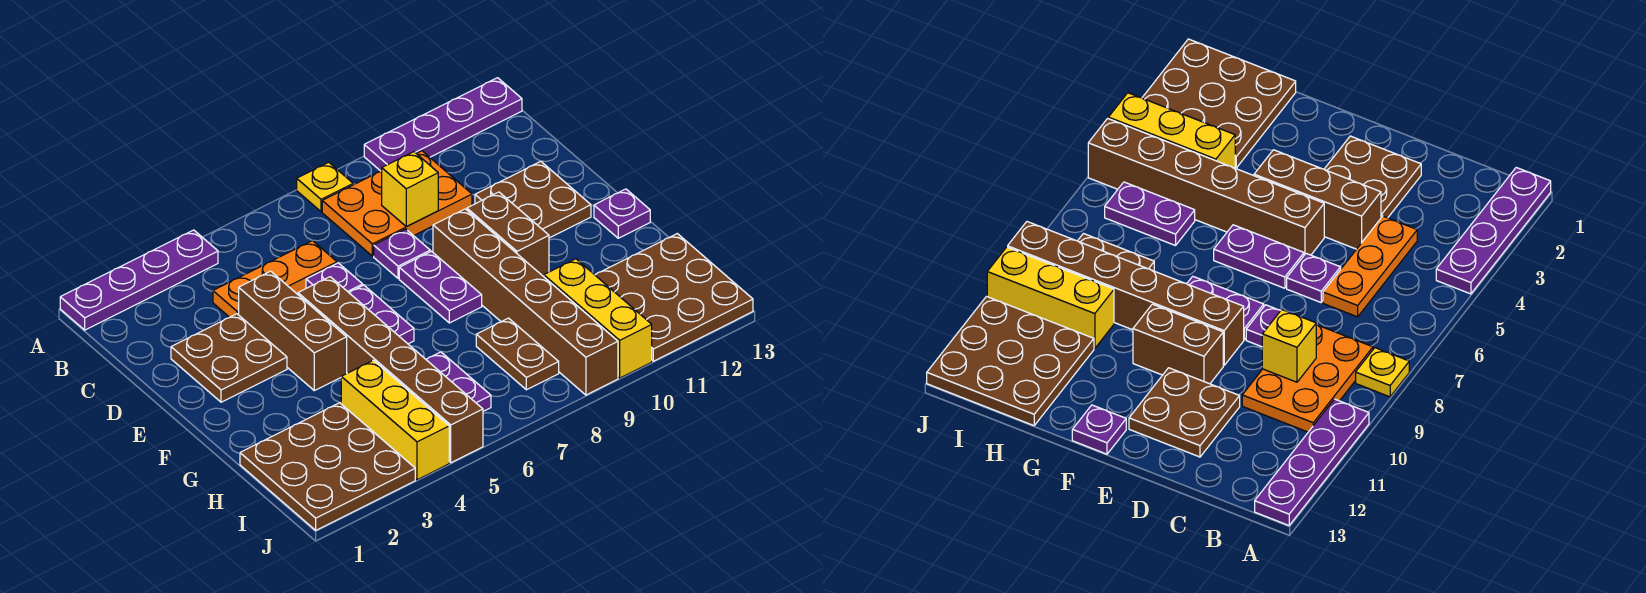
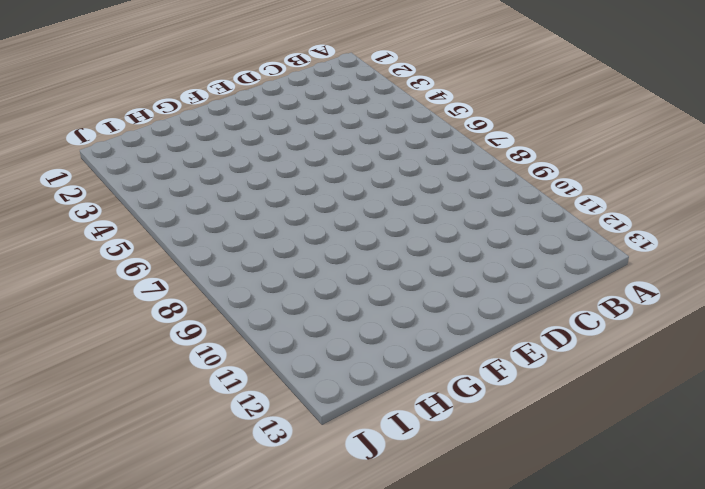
none -> purple 1x4 plate [60,230,218,330]
none -> yellow 1x1 plate [297,162,353,212]
none -> purple 1x4 plate [364,78,522,171]

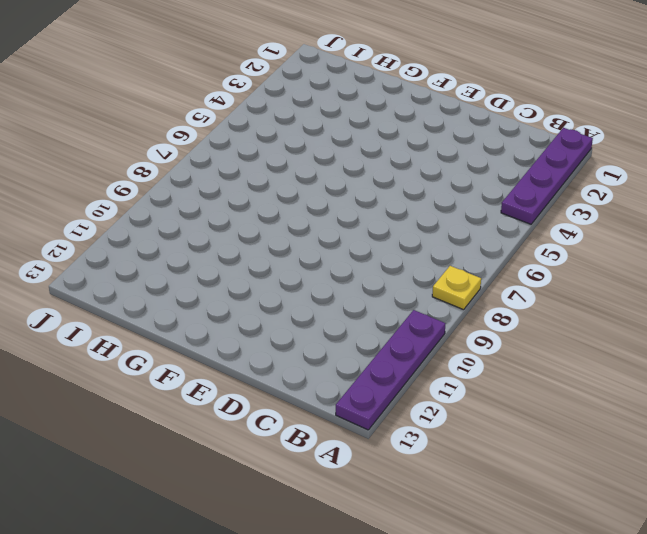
none -> orange 2x3 plate [322,151,472,256]
none -> orange 1x3 plate [213,241,337,317]
none -> brown 2x2 plate [171,314,287,402]

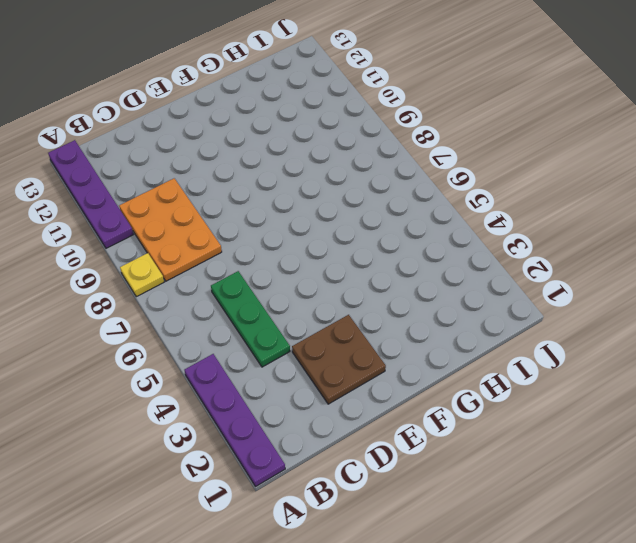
green 1x3 plate [211,271,290,367] -> orange 1x3 plate [213,241,337,317]
none -> brown 1x3 brick [239,271,347,391]
none -> purple 1x1 plate [306,263,363,292]
none -> purple 1x1 plate [374,229,430,278]

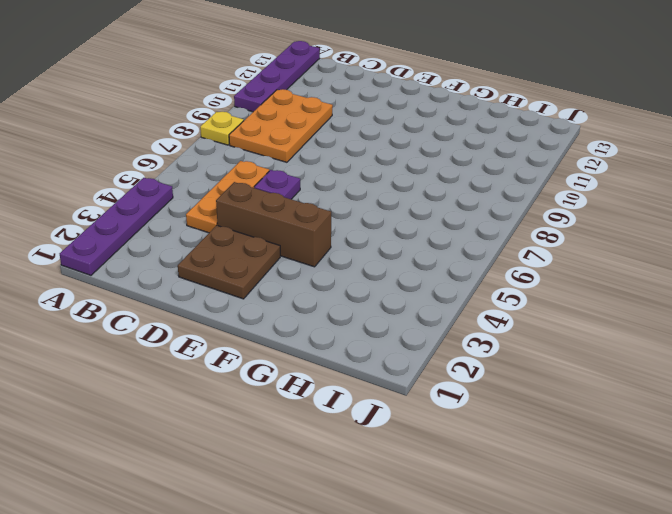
none -> purple 1x1 plate [374,229,430,278]
none -> brown 2x2 plate [475,161,591,238]
none -> brown 1x6 brick [298,277,483,463]

